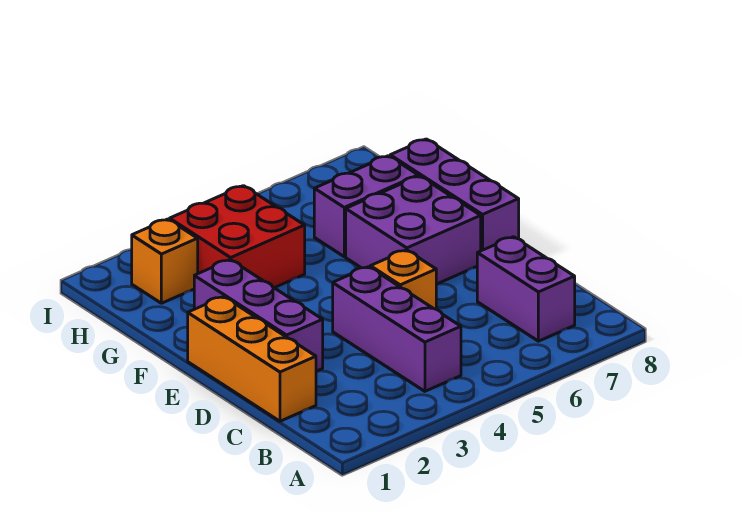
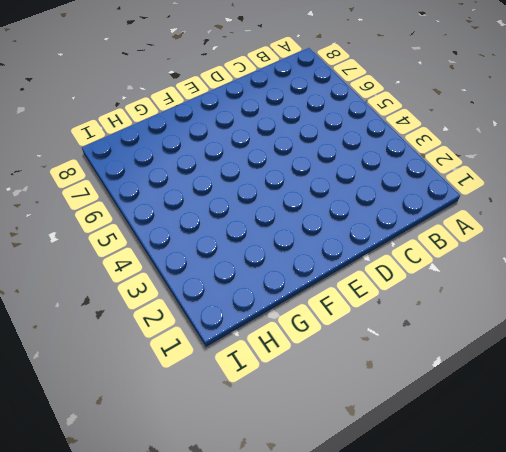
none -> purple 1x3 brick [333,267,461,391]
none -> purple 1x2 brick [477,237,575,341]

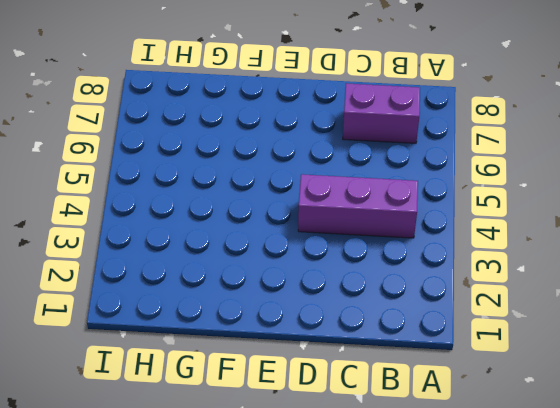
none -> orange 1x3 brick [188,297,316,421]
none -> purple 1x3 brick [194,260,323,371]

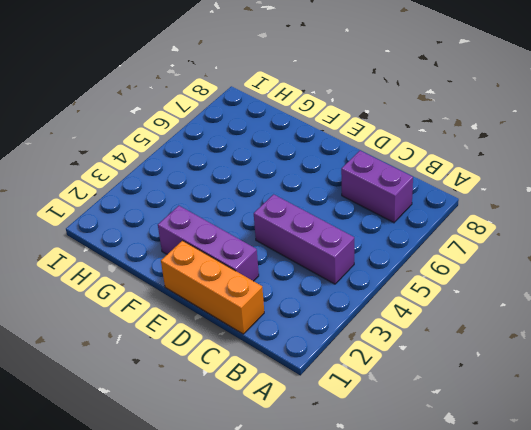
none -> orange 1x1 brick [370,250,436,309]
none -> purple 2x2 brick [346,176,481,284]

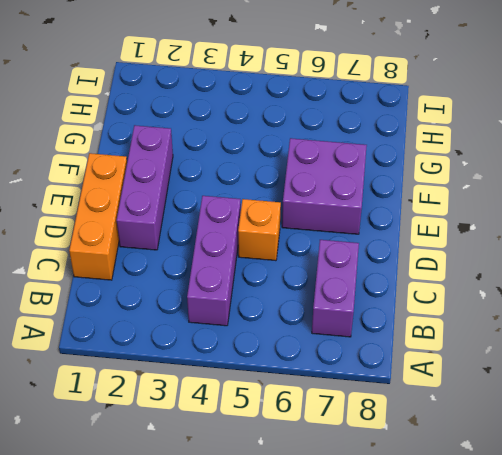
none -> purple 1x3 brick [390,139,519,251]
none -> red 2x2 brick [170,186,305,288]

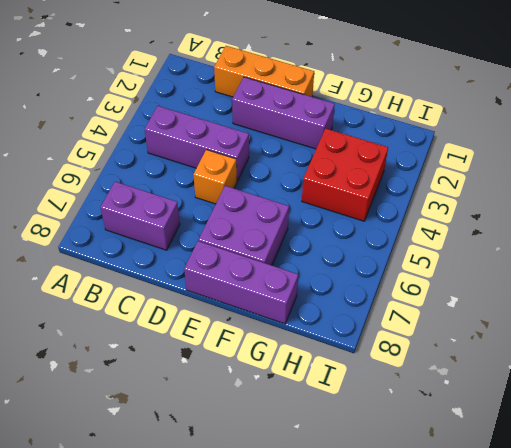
none -> purple 1x2 brick [314,156,418,257]
none -> orange 1x1 brick [131,219,198,303]

